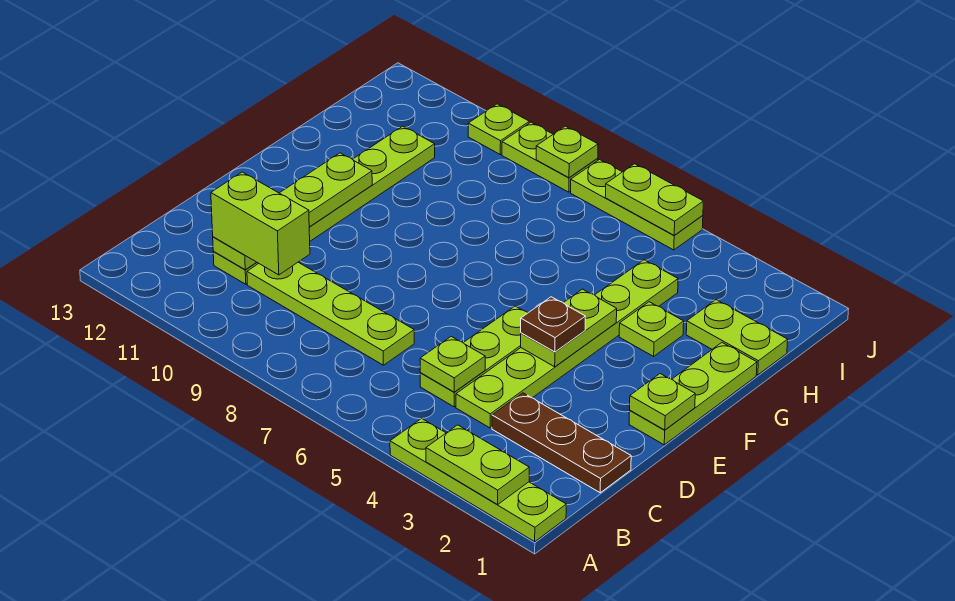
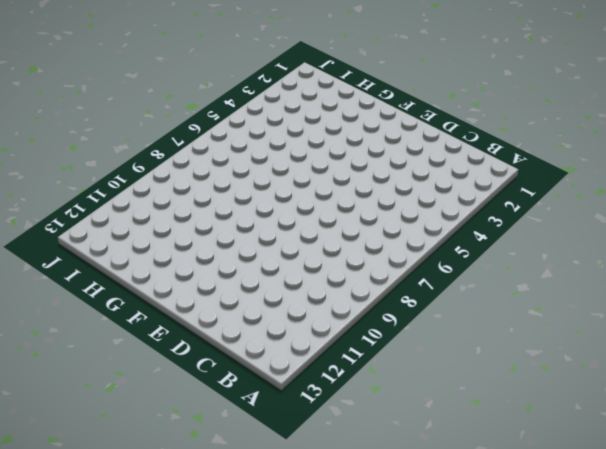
none -> lime 1x4 plate [390,418,566,542]
none -> brown 1x3 plate [492,393,631,493]
none -> lime 1x6 plate [456,260,678,428]

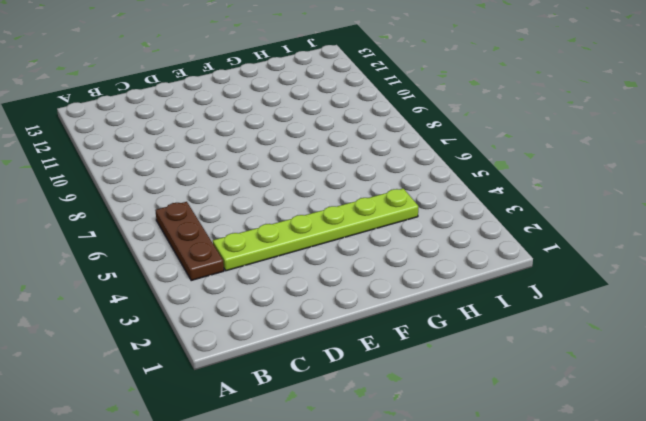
brown 1x3 plate [155,202,224,280] -> brown 1x3 plate moved to [492,393,631,493]
none -> lime 1x4 plate [390,418,566,542]
none -> lime 1x3 plate [420,306,528,407]
none -> lime 1x4 plate [247,262,414,365]

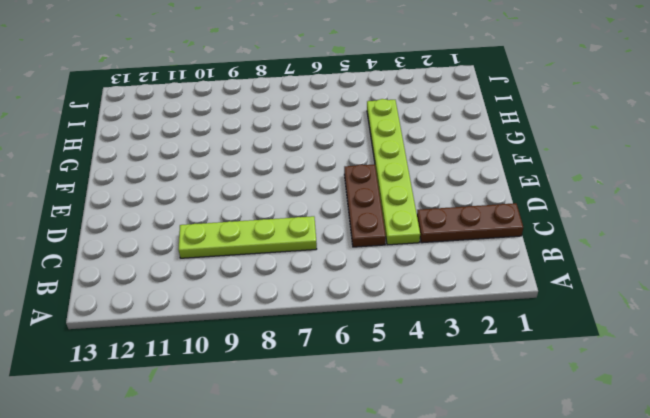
brown 1x3 plate [344,164,386,247] -> lime 1x3 plate [420,306,528,407]
none -> lime 1x4 plate [390,418,566,542]
none -> lime 1x6 plate [213,126,435,284]
none -> lime 1x3 plate [629,343,757,445]

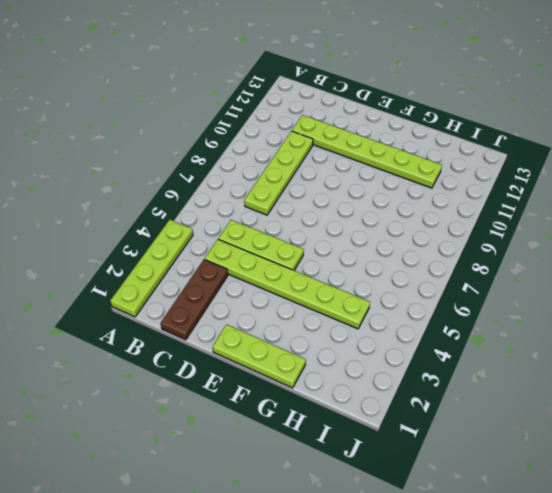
none -> lime 1x1 plate [619,302,684,356]
none -> lime 1x2 plate [686,300,788,375]
none -> lime 1x3 plate [571,160,703,250]

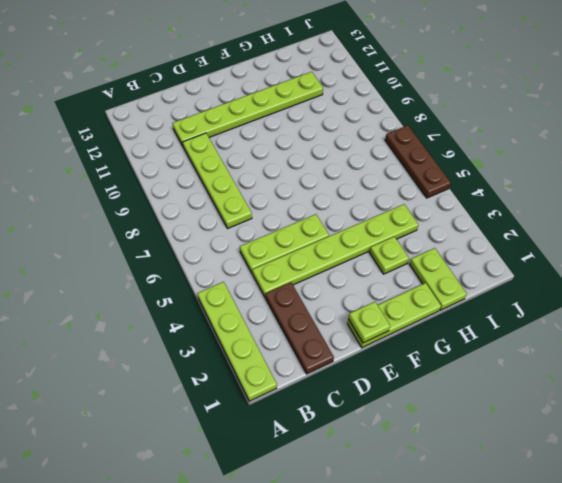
brown 1x3 plate [385,125,451,198] -> lime 1x3 plate [571,160,703,250]
none -> lime 1x2 plate [502,122,598,192]
none -> lime 1x1 plate [468,104,529,155]
none -> lime 1x2 plate [426,425,529,504]

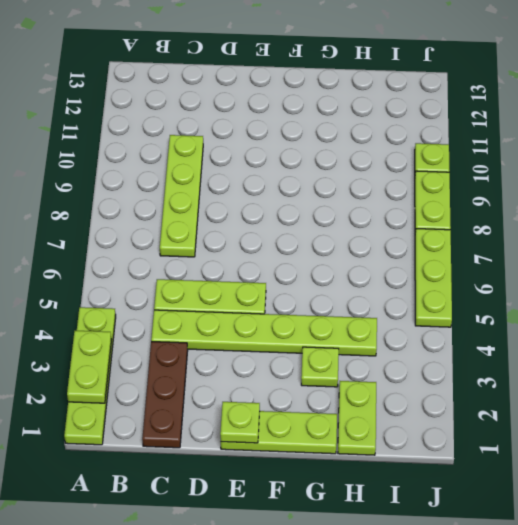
none -> lime 1x6 plate [213,126,435,284]
none -> lime 1x1 plate [420,336,485,392]
none -> lime 1x4 plate [213,153,372,270]

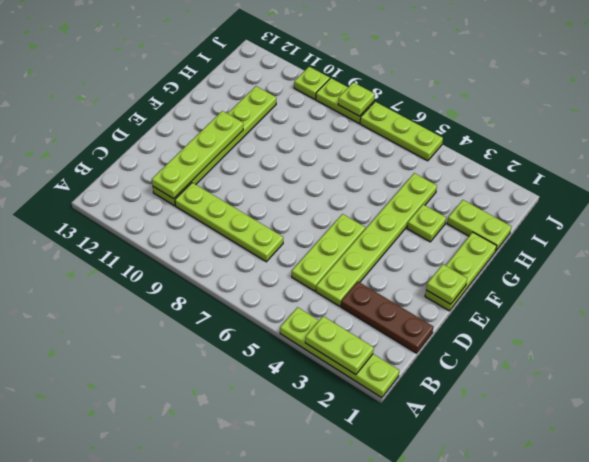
none -> lime 1x1 plate [420,336,485,392]
none -> lime 1x2 plate [521,289,617,367]
none -> lime 1x2 plate [605,164,703,235]

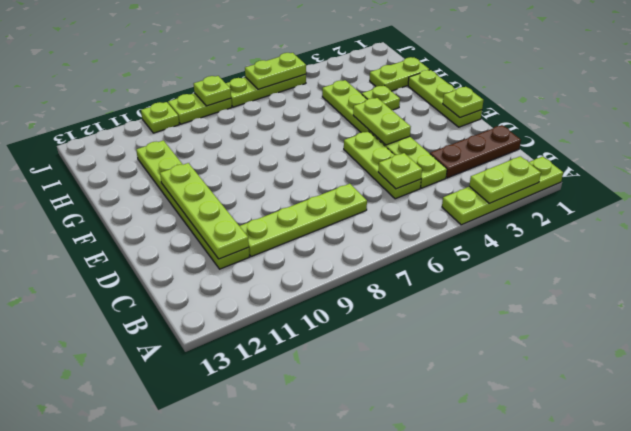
none -> lime 1x2 brick [211,172,310,275]
none -> brown 1x1 plate [521,297,585,352]

